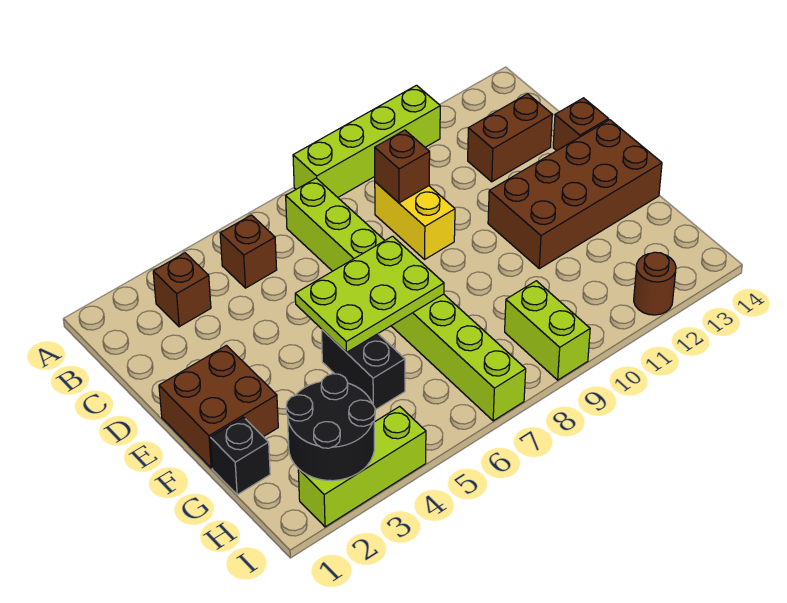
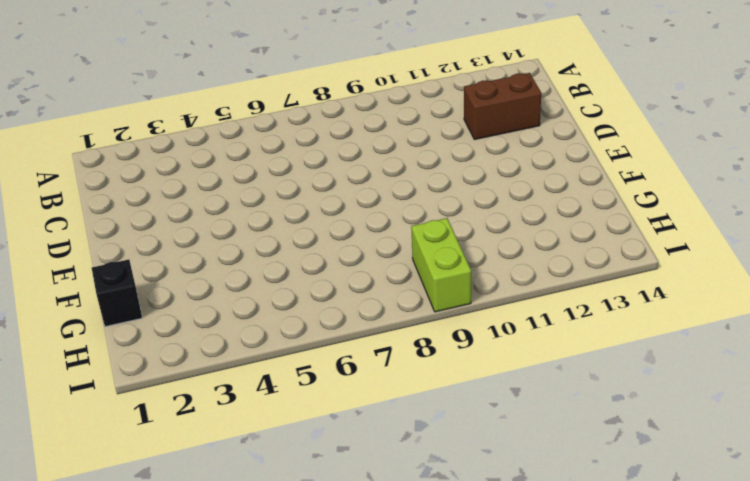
none -> lime 1x4 brick [293,85,440,197]
none -> brown 1x1 brick [153,253,211,327]
none -> brown 1x1 brick [220,215,277,288]

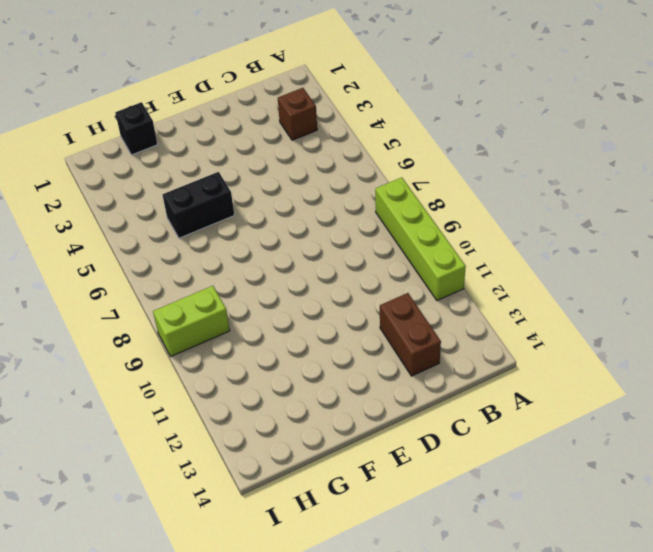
none -> brown 1x1 brick [220,215,277,288]
none -> lime 1x8 brick [286,178,526,421]
none -> yellow 1x2 brick [375,182,455,259]

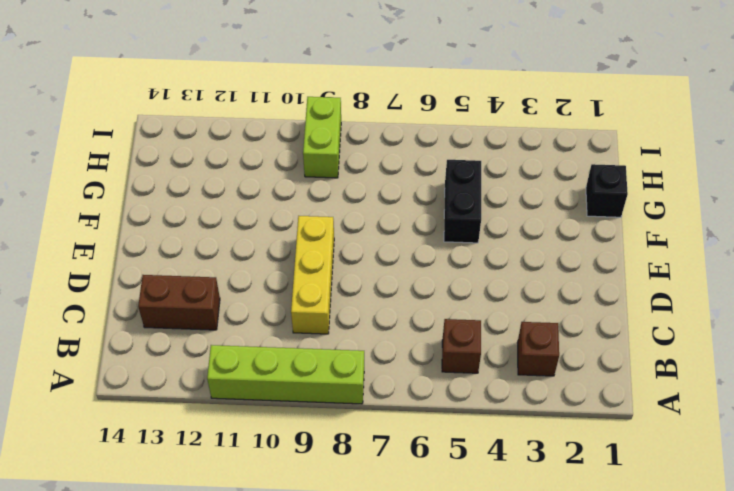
yellow 1x3 brick [291,216,334,334] -> yellow 1x2 brick [375,182,455,259]
none -> lime 1x8 brick [286,178,526,421]
none -> brown 1x1 brick [553,98,608,151]
none -> brown 2x2 brick [159,345,278,468]

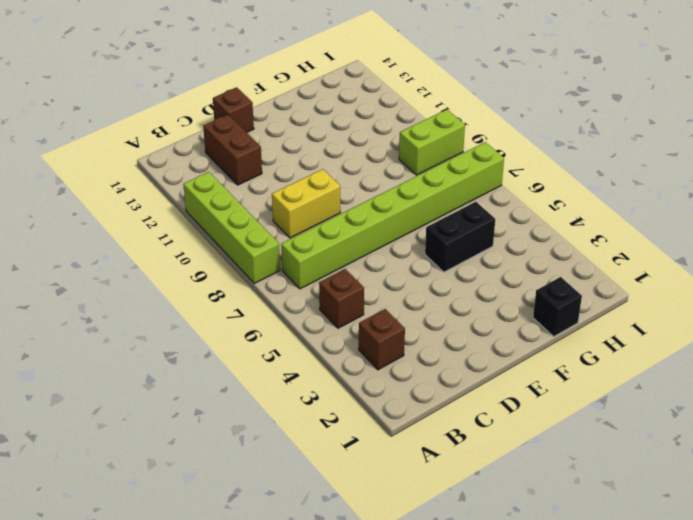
none -> brown 2x2 brick [159,345,278,468]
none -> brown 2x4 brick [488,120,662,269]
none -> lime 1x3 brick [298,406,426,527]

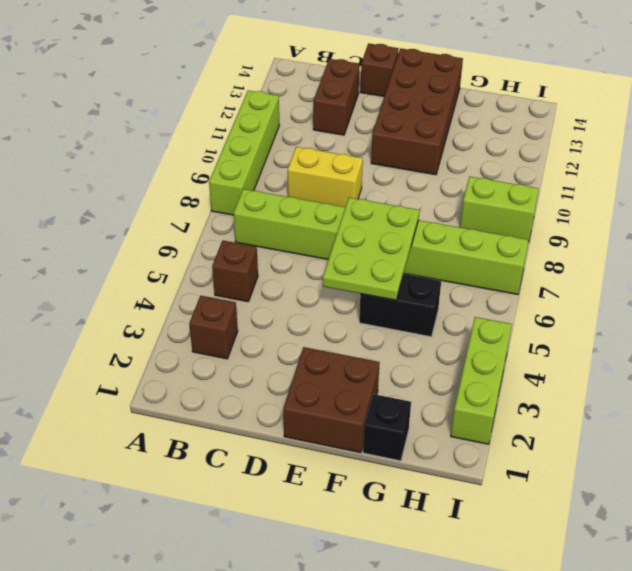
none -> brown 1x1 round brick [634,252,676,315]
none -> brown 1x1 brick [375,130,430,203]
none -> black 2x2 round brick [286,374,375,481]

